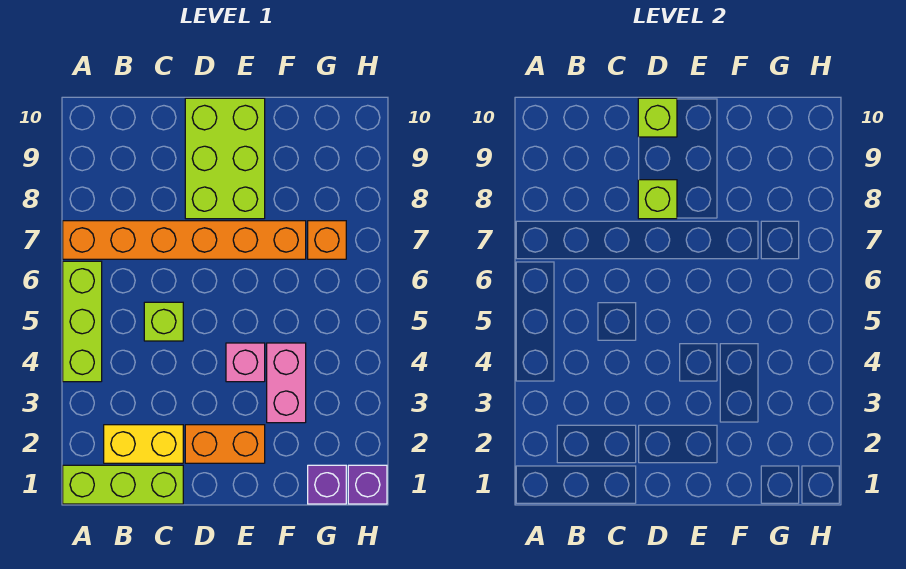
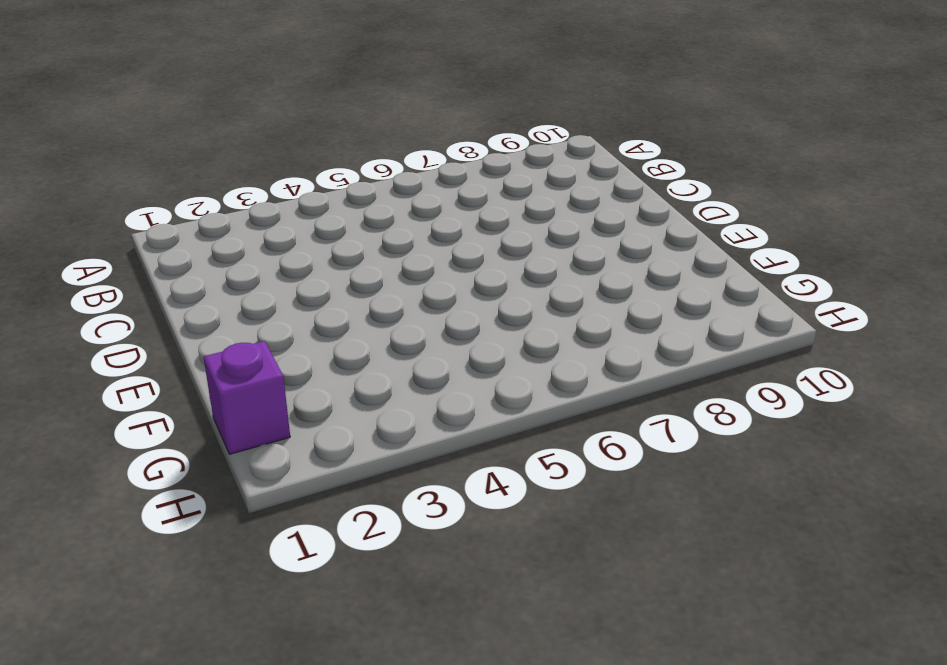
none -> lime 1x3 brick [63,465,183,504]
none -> lime 1x3 brick [63,261,102,382]
none -> orange 1x6 brick [63,221,306,259]

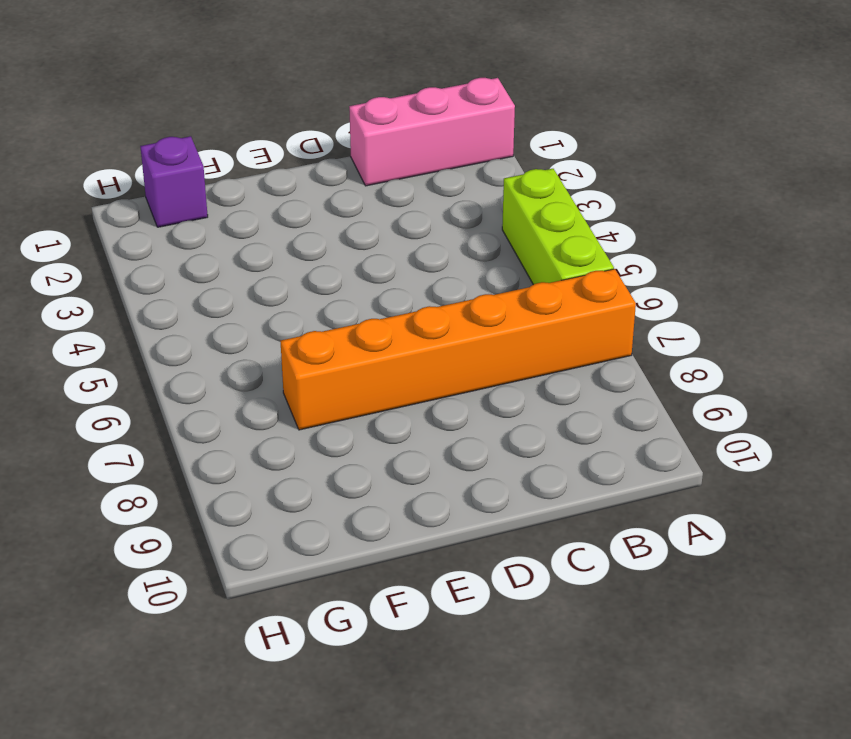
pink 1x3 brick [349,78,515,186] -> lime 1x3 brick [63,465,183,504]
none -> yellow 1x2 brick [104,425,183,463]
none -> lime 1x1 brick [144,302,183,341]
none -> orange 1x2 brick [185,425,265,463]

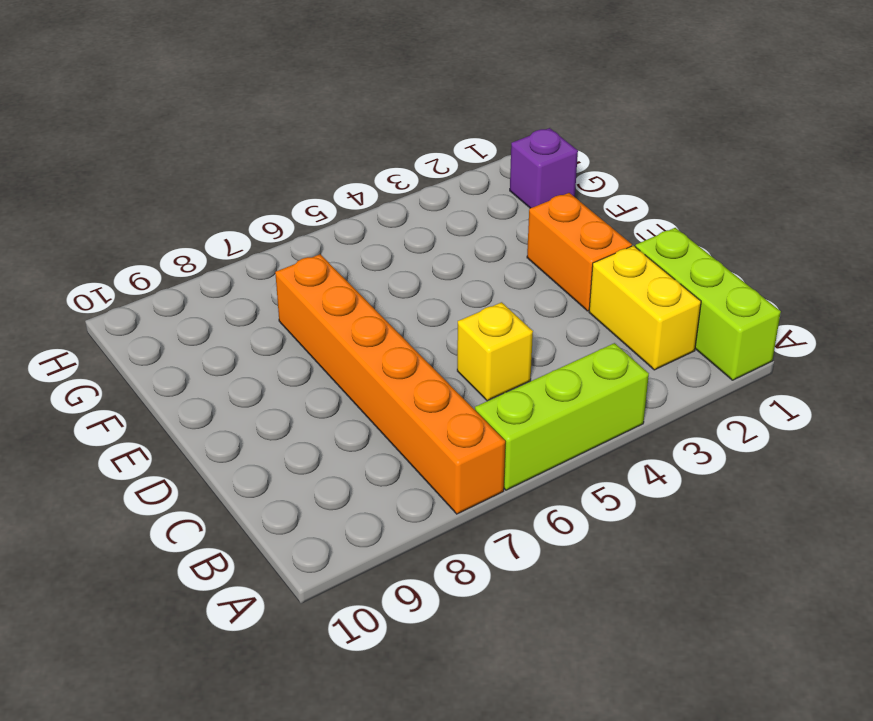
yellow 1x1 brick [457,302,533,401] -> lime 1x1 brick [144,302,183,341]
none -> lime 2x3 brick [185,98,265,219]
none -> pink 1x1 brick [226,343,265,382]
none -> pink 1x2 brick [267,343,306,423]

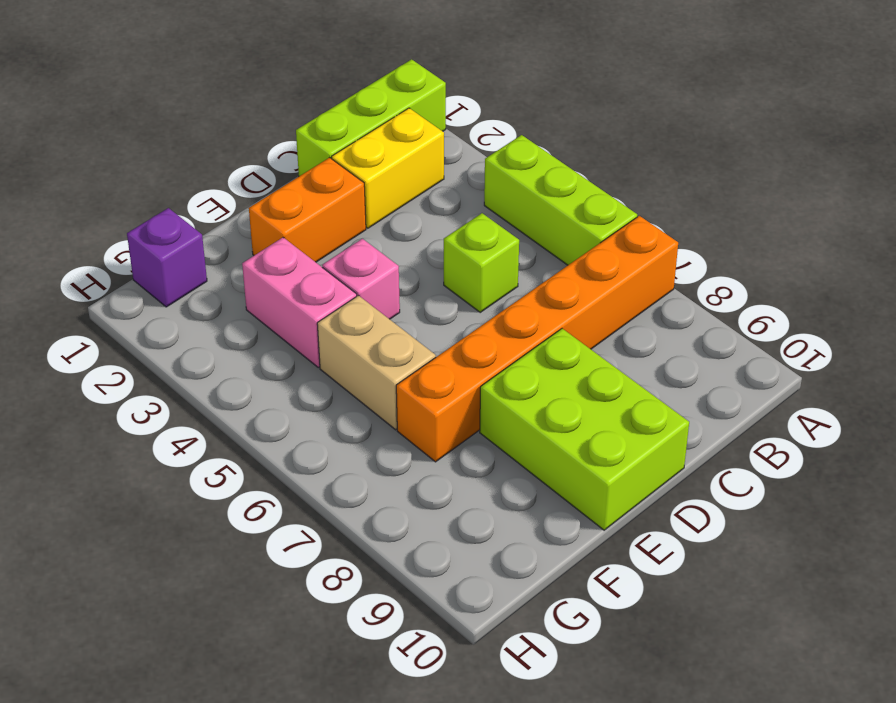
tan 1x2 brick [317,295,436,430] -> none
none -> orange 1x1 brick [308,221,346,259]
none -> purple 1x1 brick [348,465,387,504]
none -> lime 1x1 brick [638,180,677,219]

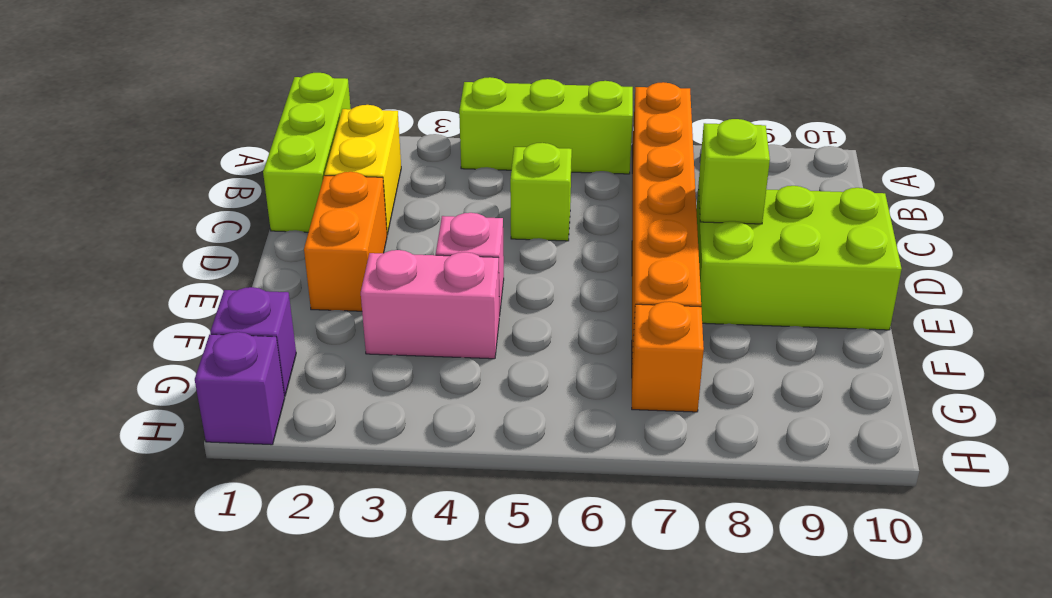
none -> lime 1x1 brick [638,98,677,137]

